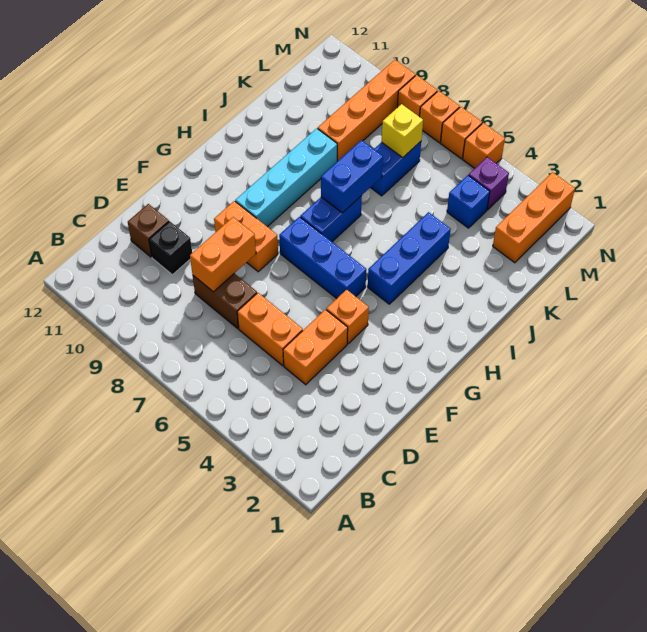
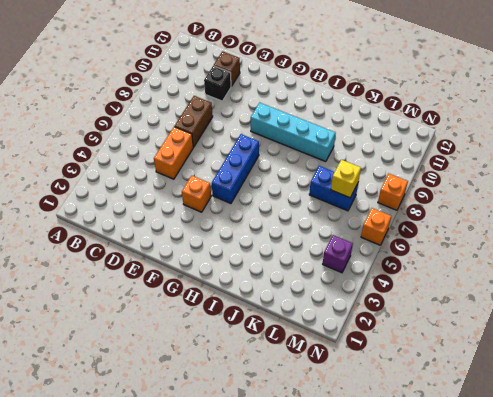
none -> orange 1x2 brick [283,310,348,385]
none -> orange 1x2 brick [214,201,278,272]
none -> blue 1x3 brick [368,212,451,304]

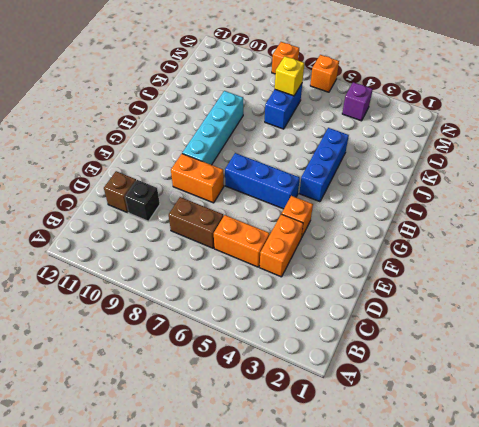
none -> blue 1x2 brick [300,196,362,242]
none -> orange 1x4 brick [318,60,415,161]
none -> orange 1x3 brick [493,172,575,263]

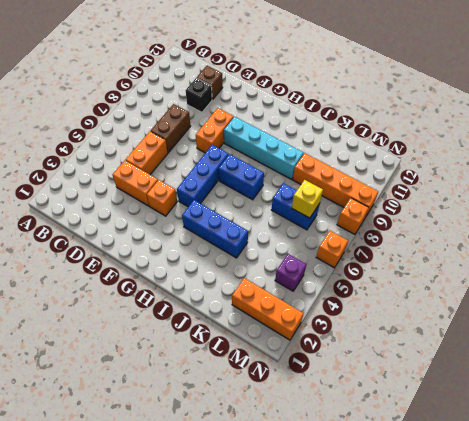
none -> blue 1x1 brick [447,175,490,228]
none -> orange 1x1 brick [463,123,505,168]
none -> orange 1x1 brick [420,91,460,143]

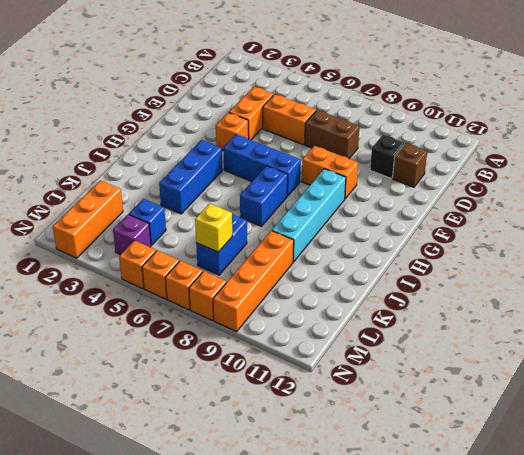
none -> orange 1x2 brick [190,217,256,292]
none -> blue 1x2 brick [321,140,383,213]

